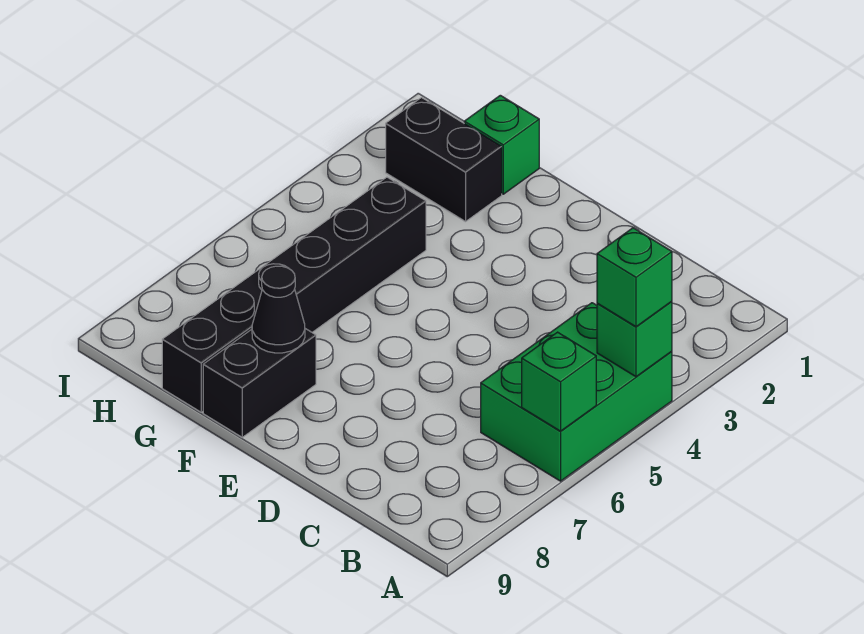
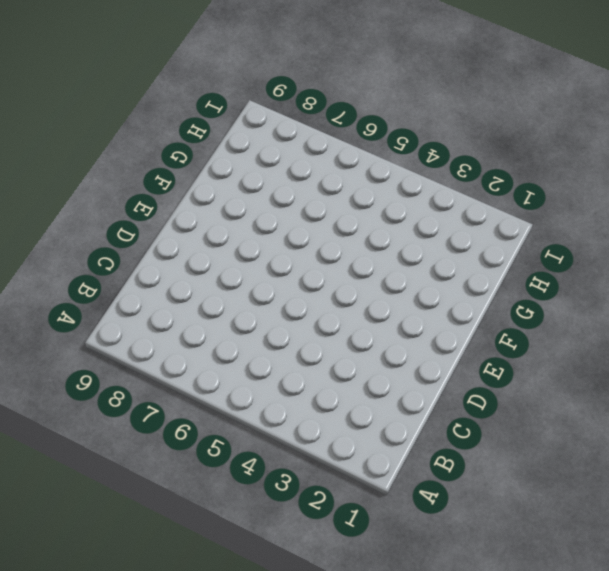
none -> green 2x3 brick [481,303,672,481]
none -> black 1x2 brick [203,329,316,437]

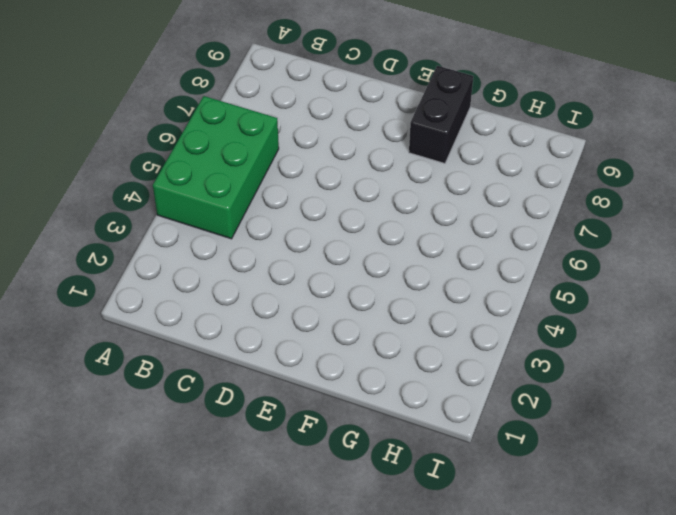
none -> green 1x1 brick [464,95,539,194]
none -> black 1x2 brick [386,98,502,222]

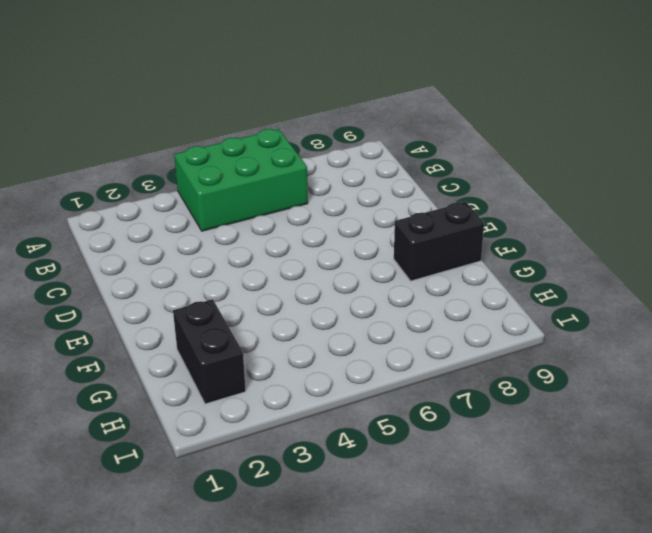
none -> green 1x1 brick [464,95,539,194]
none -> black 1x6 brick [162,177,426,412]

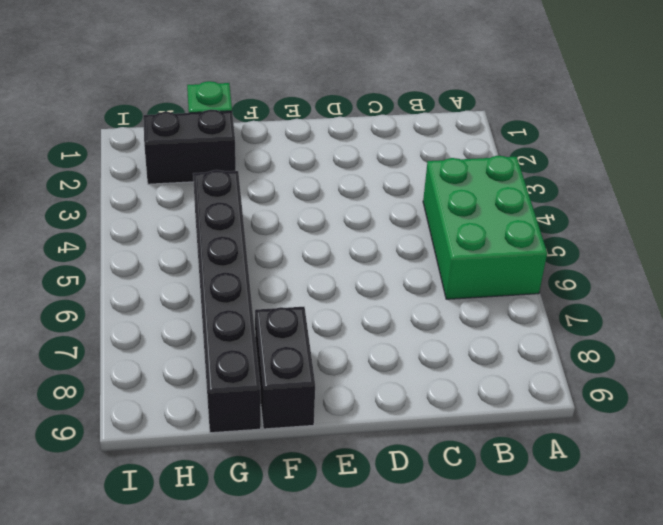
none -> green 1x1 brick [597,301,672,377]
none -> green 1x1 brick [522,332,596,431]

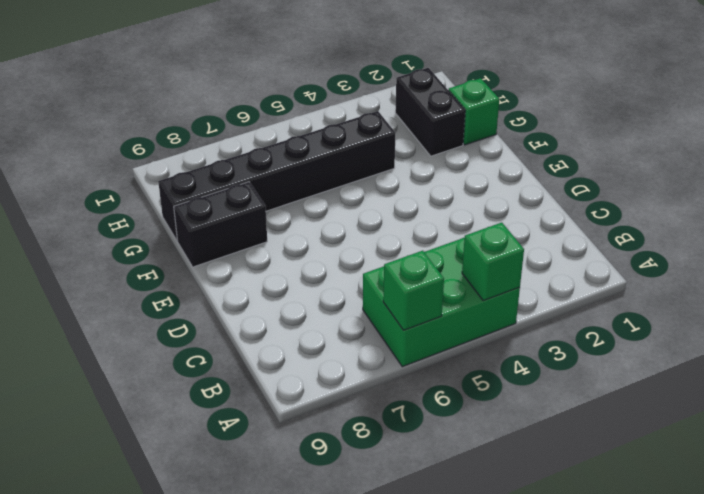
none -> black 1x1 cone [252,266,305,353]
none -> green 1x1 brick [597,228,672,327]

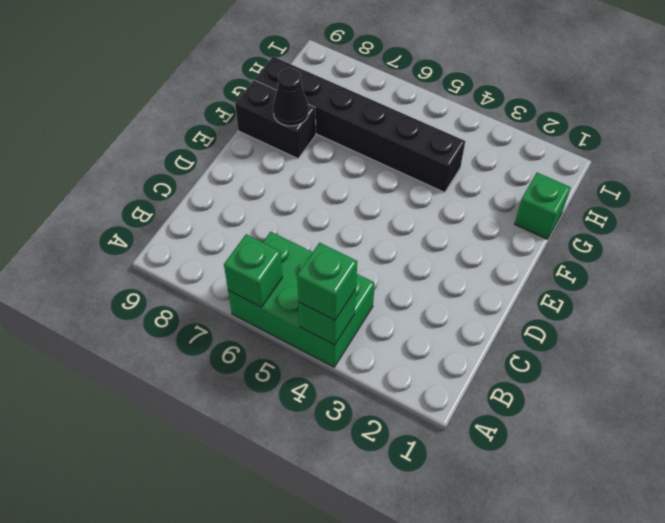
none -> black 1x2 brick [386,98,502,222]

